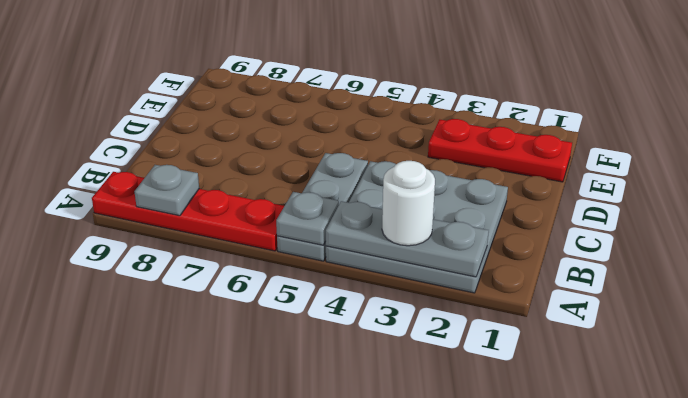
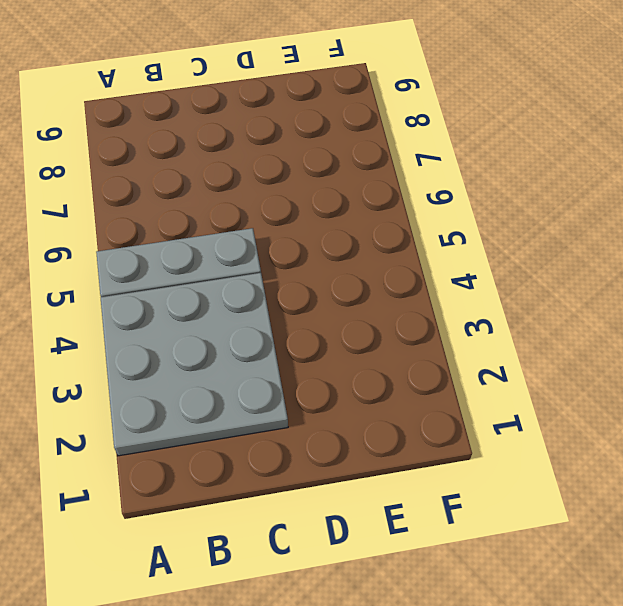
none -> red 1x4 plate [92,172,284,251]
none -> red 1x3 plate [428,119,572,182]

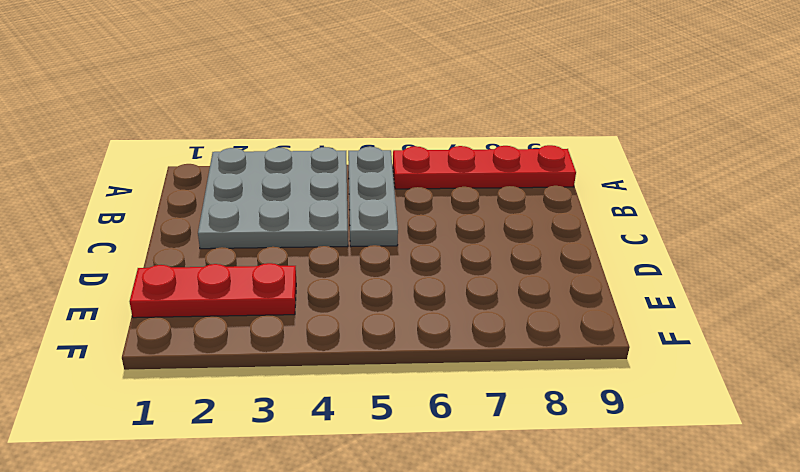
none -> grey 1x3 plate [326,201,489,277]
none -> grey 1x1 plate [276,192,339,245]

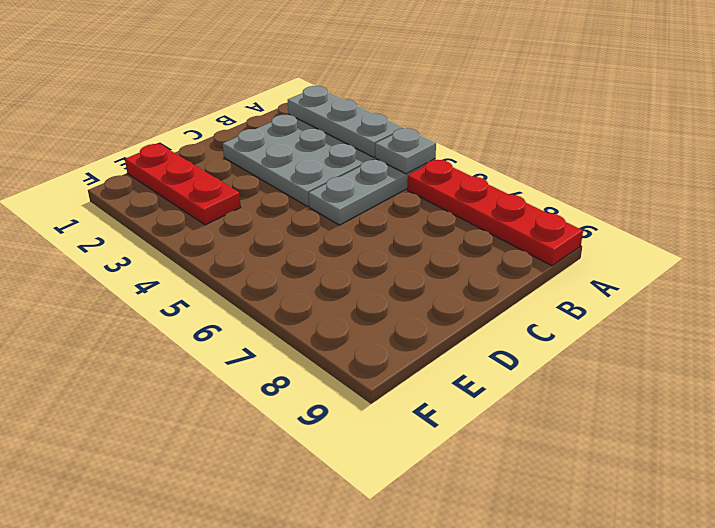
none -> grey 1x1 plate [134,165,199,216]
none -> white 1x1 round brick [382,161,435,246]

